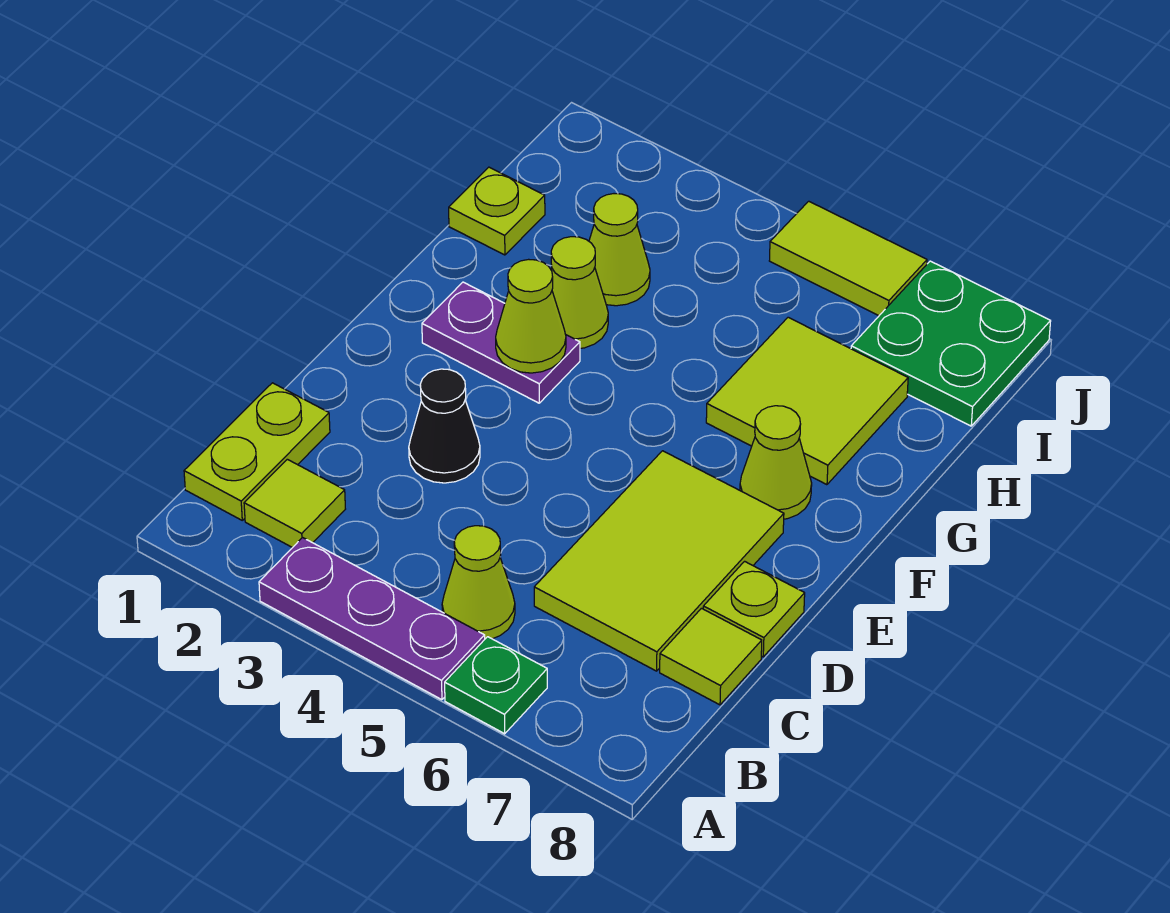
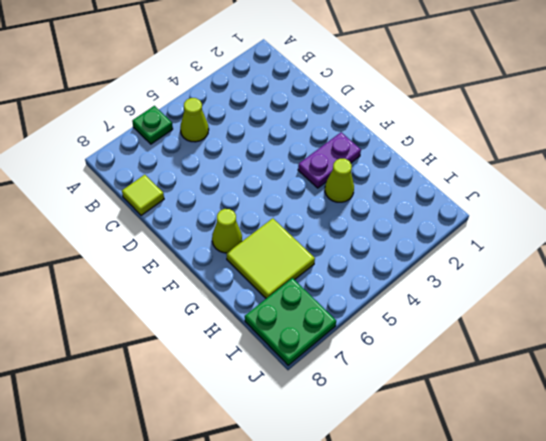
none -> purple 1x3 plate [259,538,485,700]
none -> lime 1x2 plate [184,383,330,520]
none -> lime 1x1 tile [244,459,345,548]

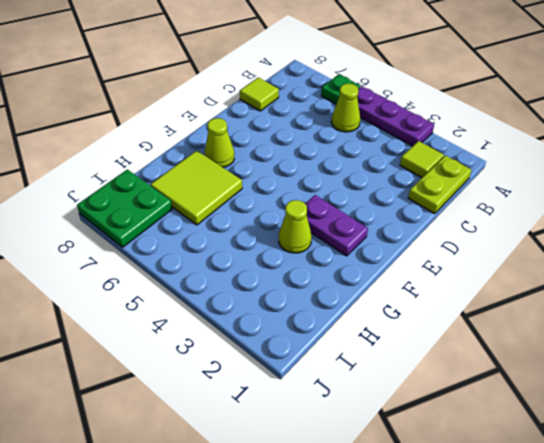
none -> lime 2x3 tile [534,451,784,671]
none -> black 1x1 cone [409,369,480,483]
none -> lime 1x1 plate [703,561,805,657]

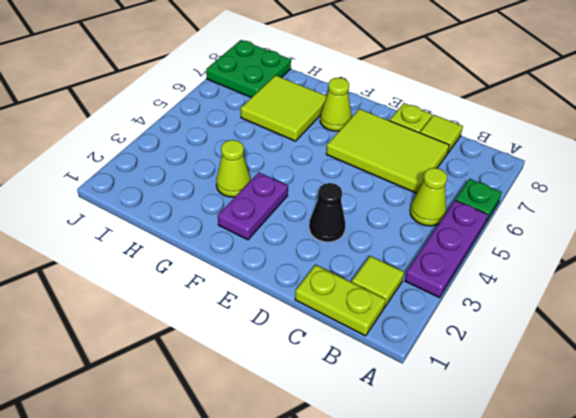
none -> lime 1x1 plate [449,167,545,255]
none -> lime 1x1 cone [589,194,650,306]
none -> lime 1x2 tile [769,201,927,316]

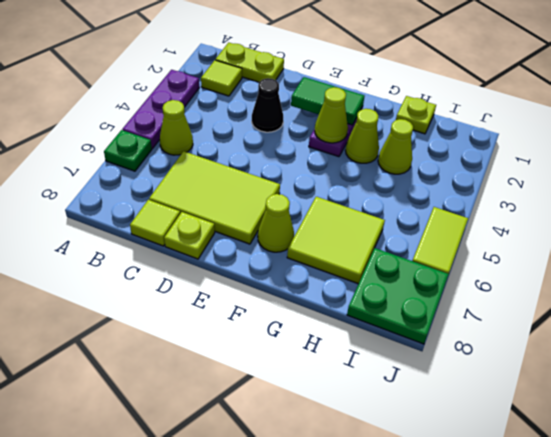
green 1x2 tile [291,77,365,125] -> none

